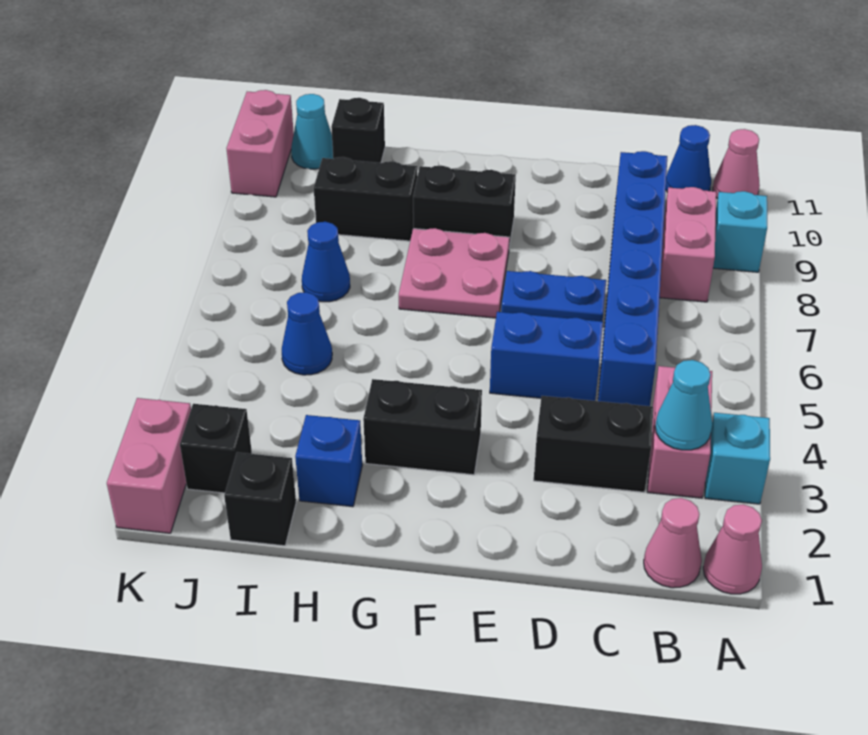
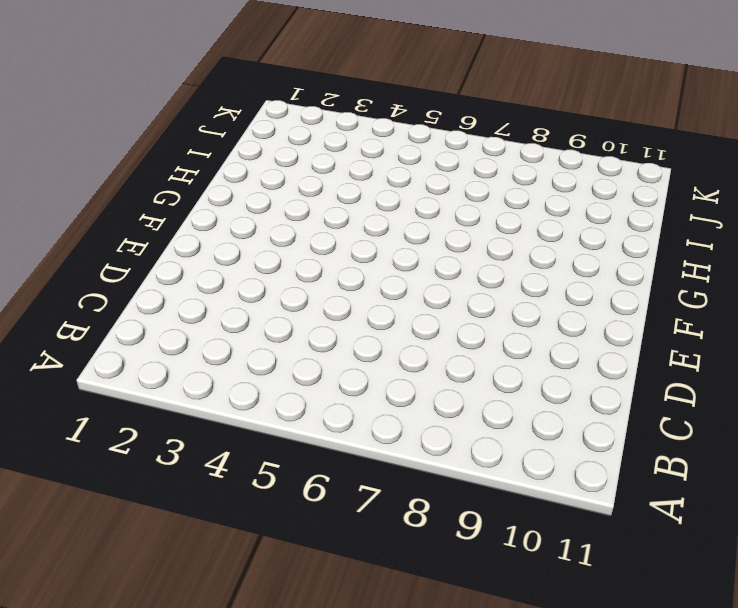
none -> pink 1x1 cone [703,504,762,594]
none -> cyan 1x1 brick [705,413,770,504]
none -> cyan 1x1 brick [713,191,767,272]

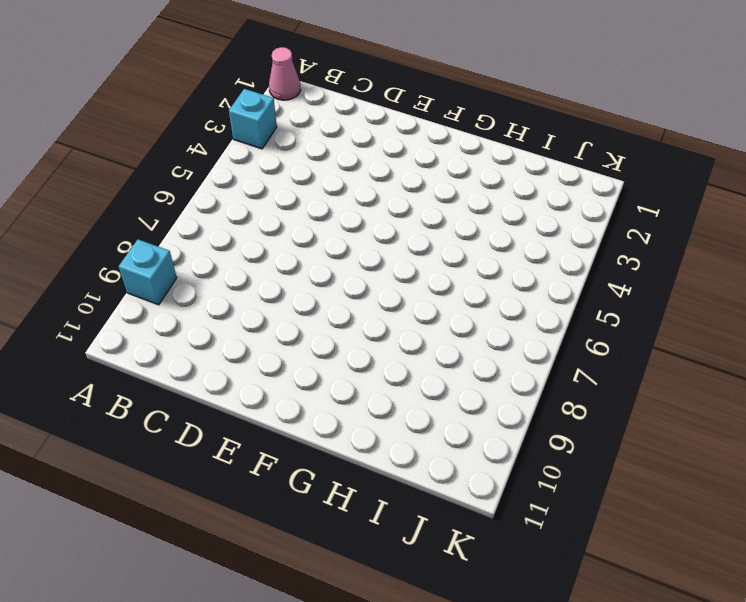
none -> pink 1x1 cone [713,129,760,199]
none -> pink 1x1 cone [644,498,702,588]
none -> pink 1x2 brick [648,366,712,498]

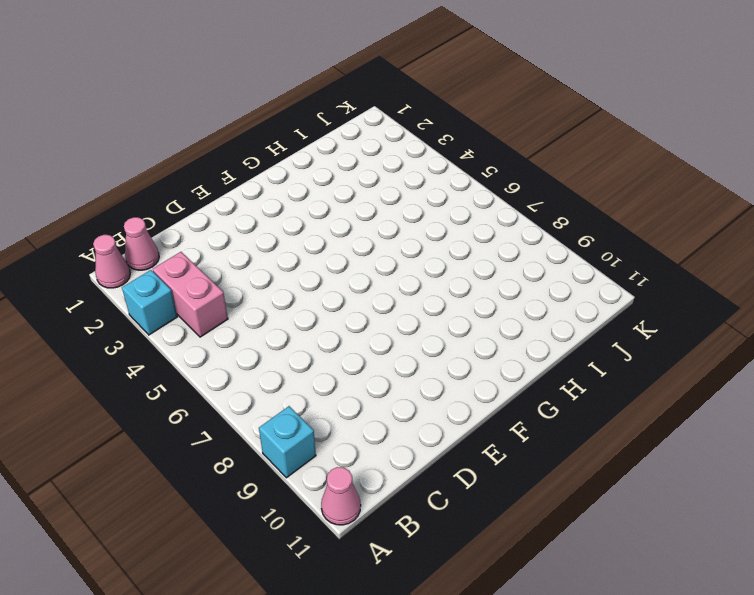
none -> pink 1x2 brick [660,187,716,302]
none -> blue 1x1 cone [666,125,711,192]
none -> black 1x2 brick [534,396,653,492]

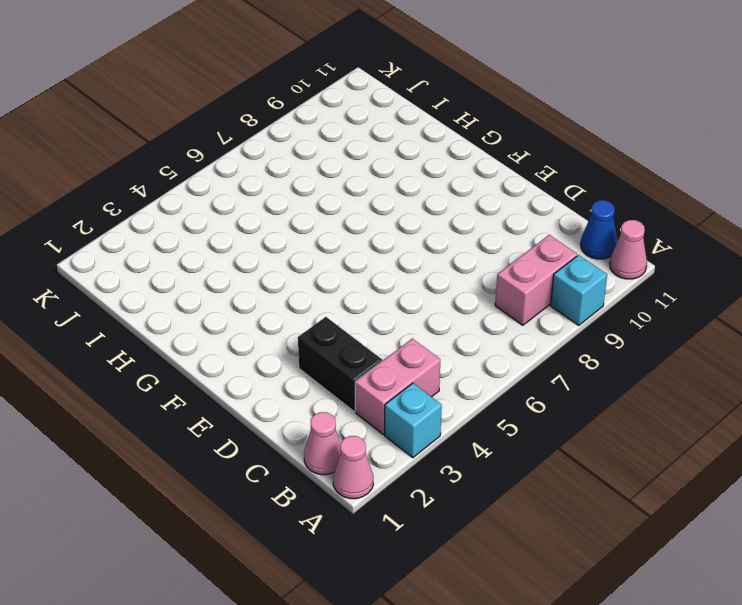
none -> blue 1x6 brick [598,151,667,406]
none -> blue 1x2 brick [490,312,603,401]
none -> blue 1x2 plate [501,271,606,322]

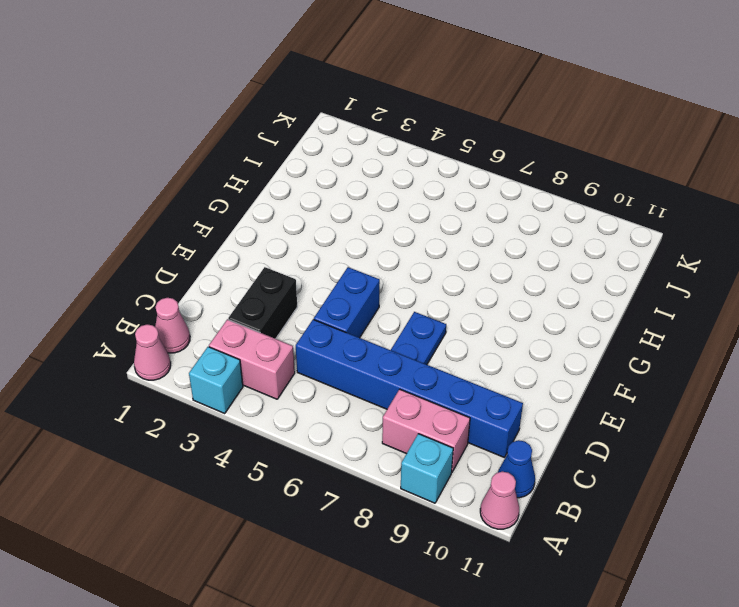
none -> black 1x2 brick [363,379,482,475]
none -> pink 2x2 plate [399,228,509,318]
none -> black 1x2 brick [413,165,516,247]

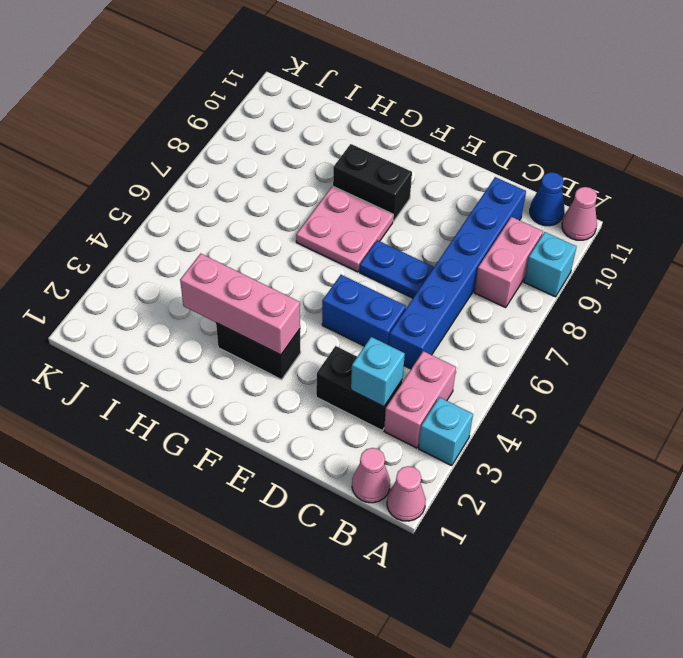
cyan 1x1 brick [351,337,405,407] -> none
pink 1x3 brick [180,254,300,355] -> none
none -> blue 1x1 brick [295,415,362,507]
none -> black 1x2 brick [314,157,417,241]
none -> black 1x1 brick [224,452,296,546]

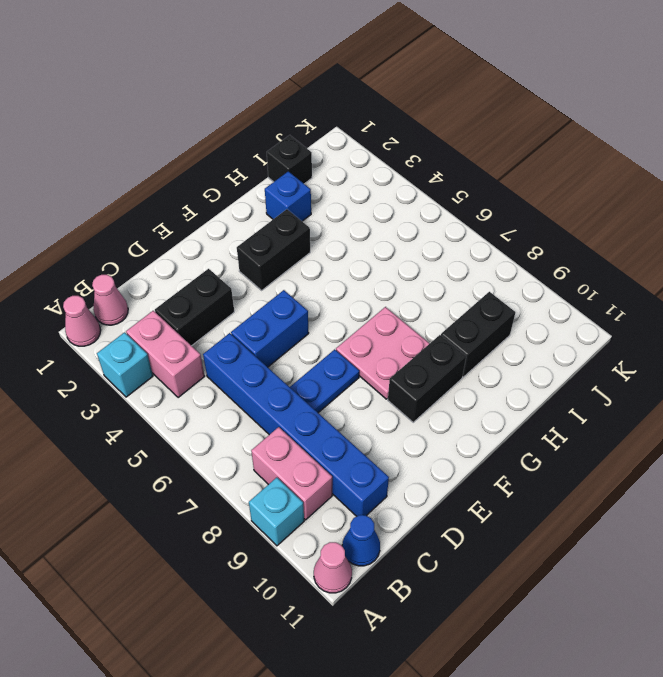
none -> blue 1x1 cone [282,292,332,375]
none -> blue 1x1 cone [302,222,350,302]
none -> black 1x1 brick [331,98,385,163]

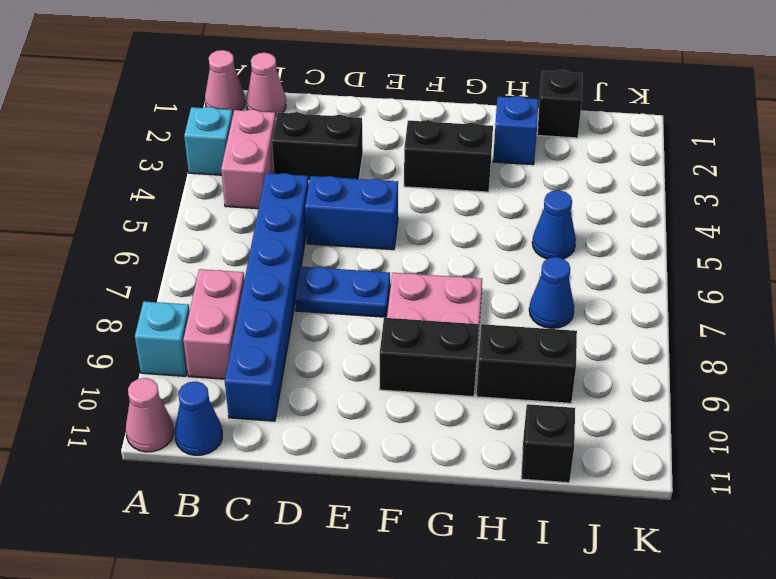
none -> black 1x1 brick [180,404,252,493]
none -> cyan 1x1 cone [291,94,333,169]
none -> pink 1x2 brick [107,398,191,533]

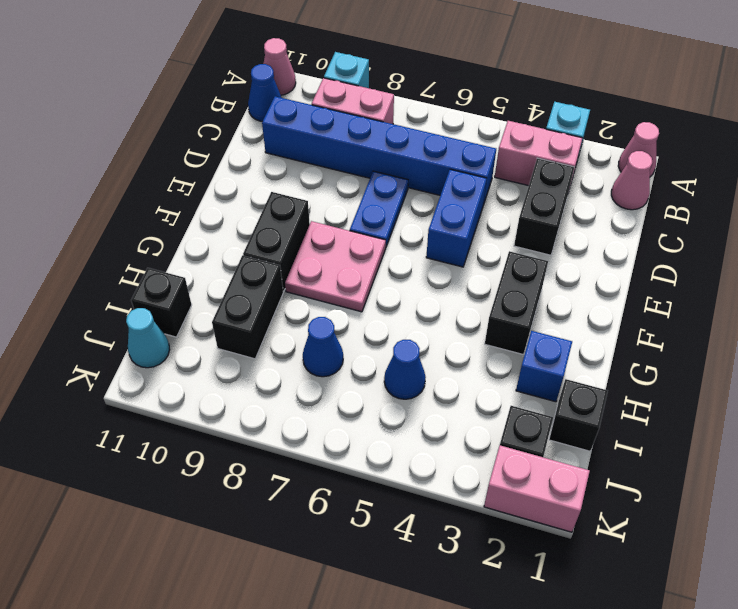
none -> pink 1x2 brick [227,90,294,197]
none -> cyan 1x1 cone [655,360,712,450]

